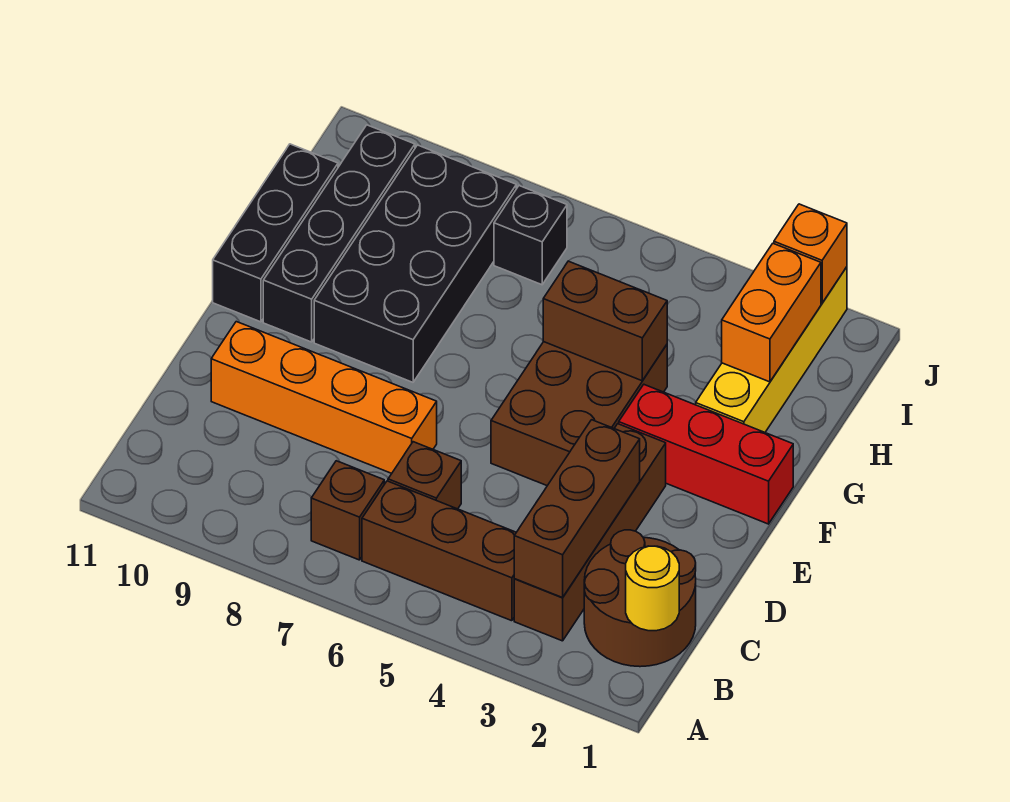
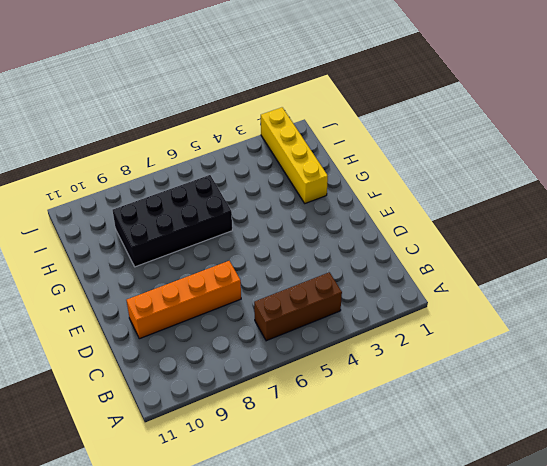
black 2x4 brick [113,175,232,267] -> black 2x4 brick turned to [314,145,516,382]
none -> brown 2x2 round brick [584,530,696,667]
none -> brown 1x4 brick [514,424,666,641]
none -> brown 1x1 brick [311,461,384,560]

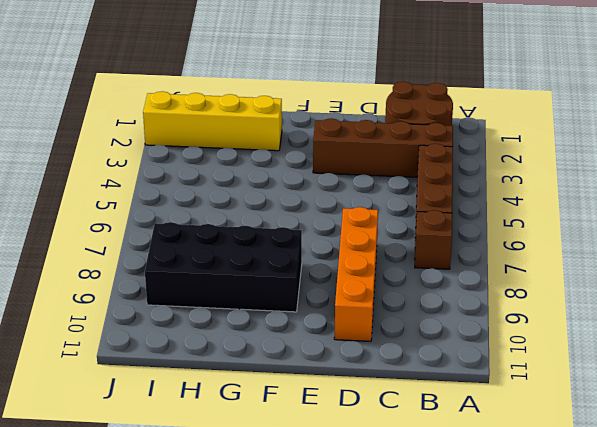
none -> brown 1x1 brick [388,442,461,509]
none -> brown 2x3 brick [491,342,667,486]
none -> red 1x3 brick [619,385,793,524]

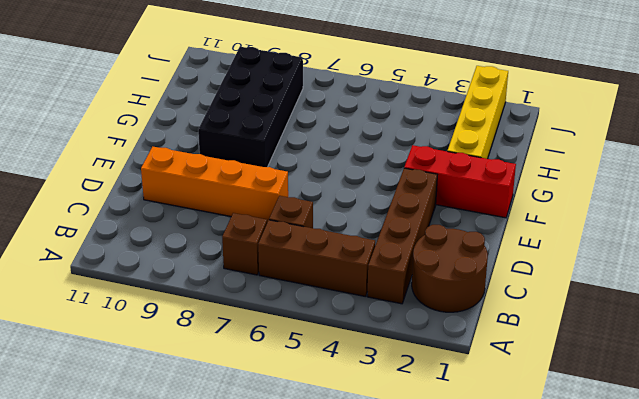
none -> brown 2x3 brick [491,342,667,486]
none -> black 1x4 brick [263,125,415,342]
none -> black 1x3 brick [213,144,338,322]

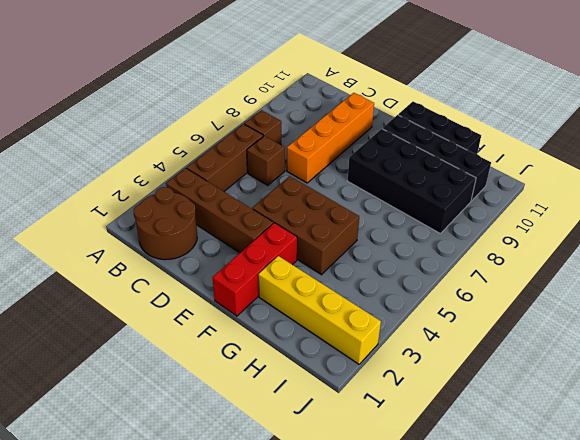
none -> black 1x1 brick [494,186,567,285]
none -> yellow 1x1 round brick [626,546,679,631]
none -> brown 1x3 brick [514,420,640,598]

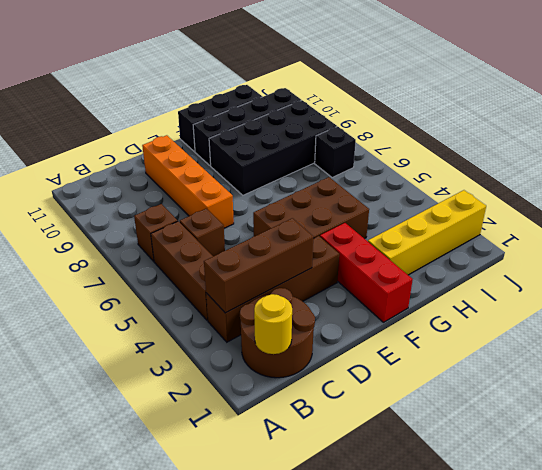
none -> brown 1x2 brick [543,261,667,381]
none -> orange 1x2 brick [722,244,821,382]
none -> orange 1x1 brick [774,204,847,303]

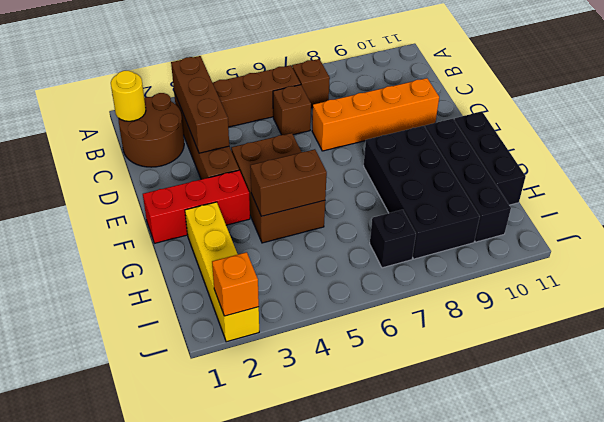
none -> orange 1x2 brick [722,244,821,382]

